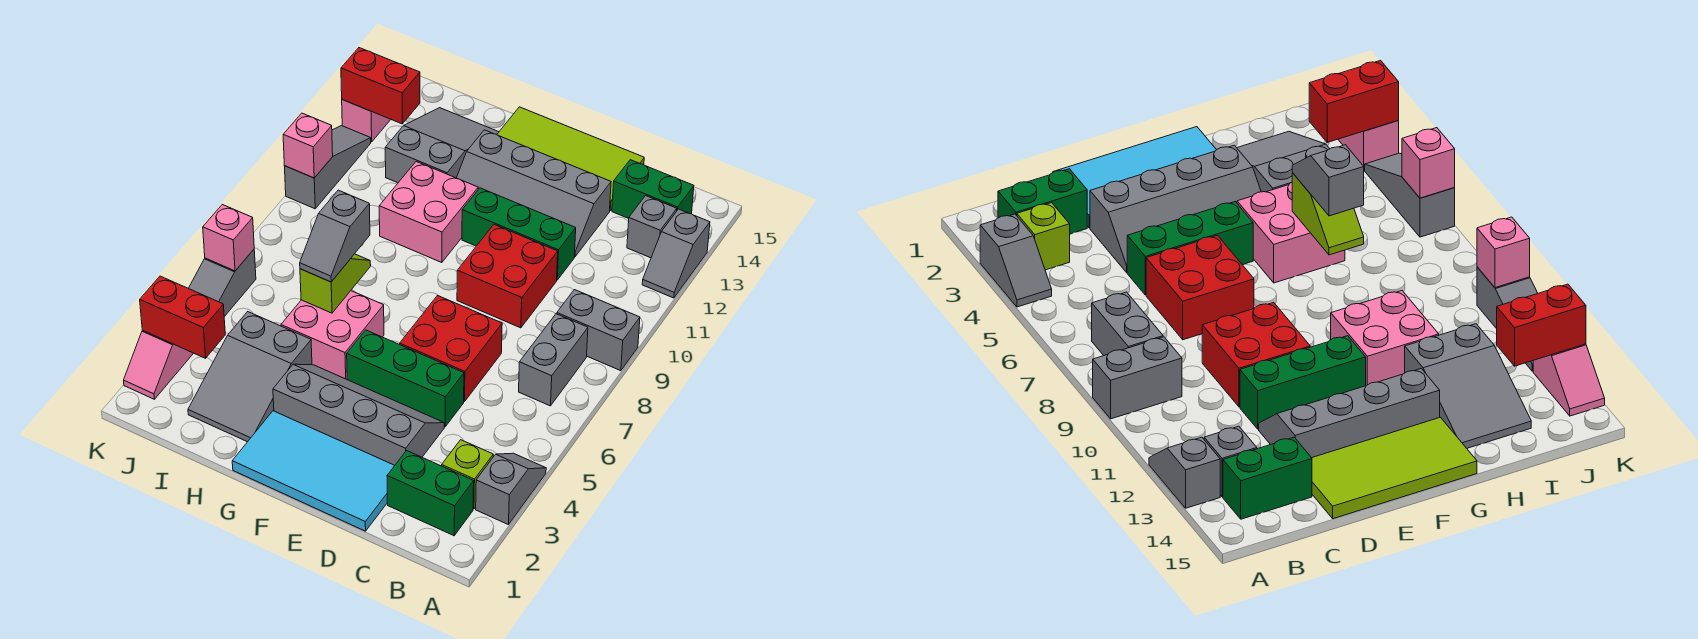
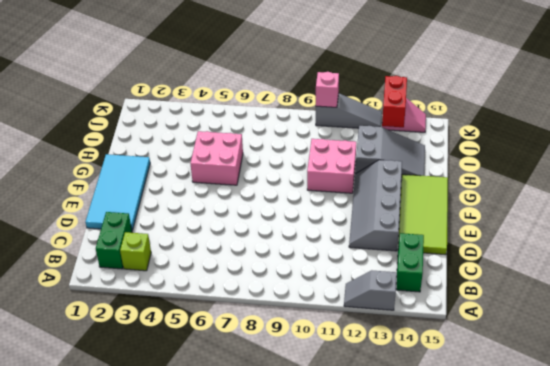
none -> grey 1x2 slope [476,453,546,525]
none -> grey 1x2 brick [557,290,640,371]
none -> grey 1x2 brick [519,314,588,406]
none -> grey 1x1 brick [627,196,677,258]

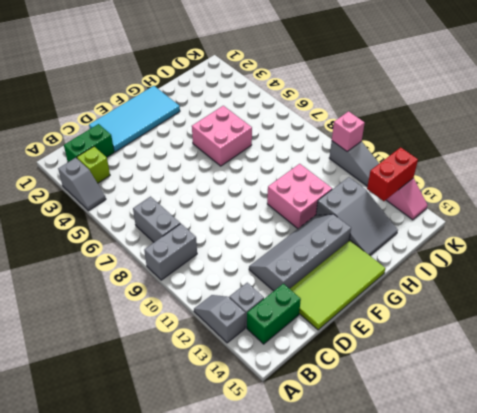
none -> grey 2x4 slope [273,364,444,465]
none -> green 1x3 brick [347,330,464,427]
none -> red 2x2 brick [400,296,502,402]
none -> red 2x2 brick [457,225,558,328]

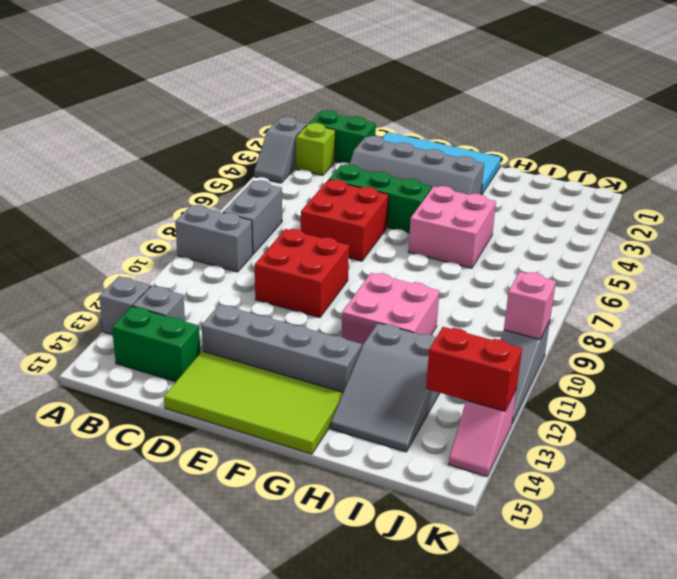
none -> green 1x3 brick [462,188,576,280]
none -> grey 2x3 slope [188,312,312,442]
none -> pink 1x2 slope [124,330,193,399]
none -> grey 1x3 slope [189,250,256,317]

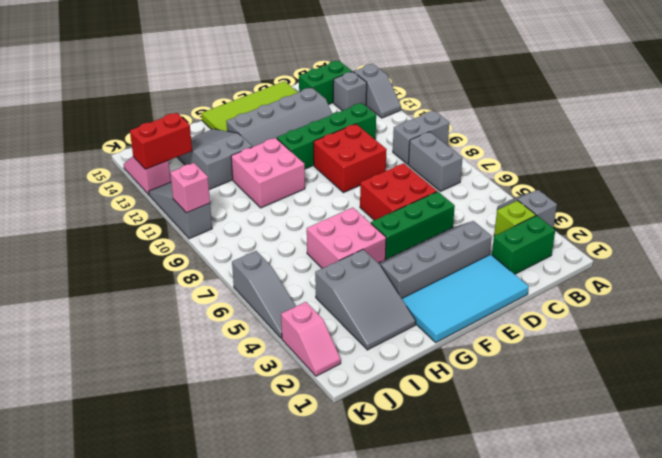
green 1x4 brick [277,103,376,169] -> green 1x3 brick [462,188,576,280]
none -> lime 1x2 slope [300,254,371,313]
none -> red 1x2 brick [140,276,225,358]
none -> pink 1x1 brick [203,205,254,271]
none -> grey 1x2 slope [300,190,370,282]

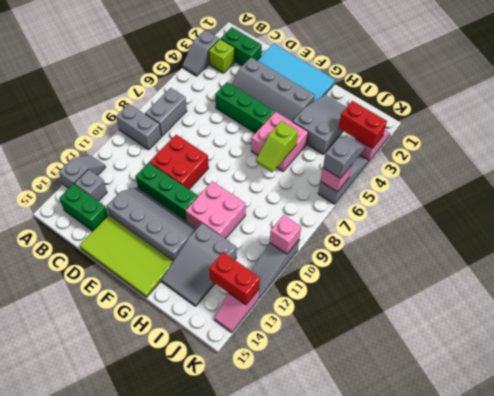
grey 1x2 slope [323,136,365,178] -> grey 1x2 slope moved to [300,190,370,282]
none -> red 2x2 brick [400,296,502,402]

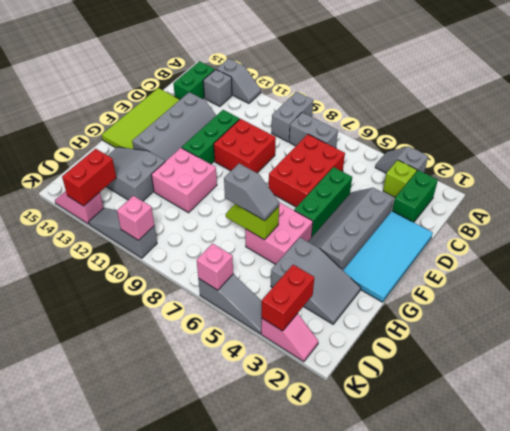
red 2x3 brick [269,134,345,207] -> red 2x2 brick [400,296,502,402]

